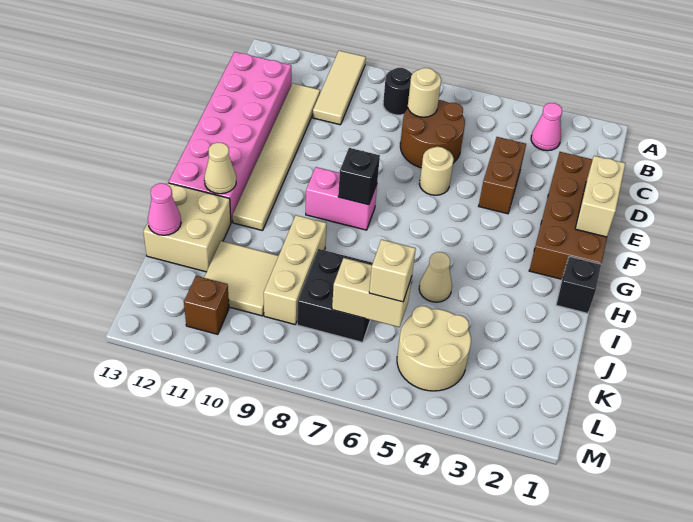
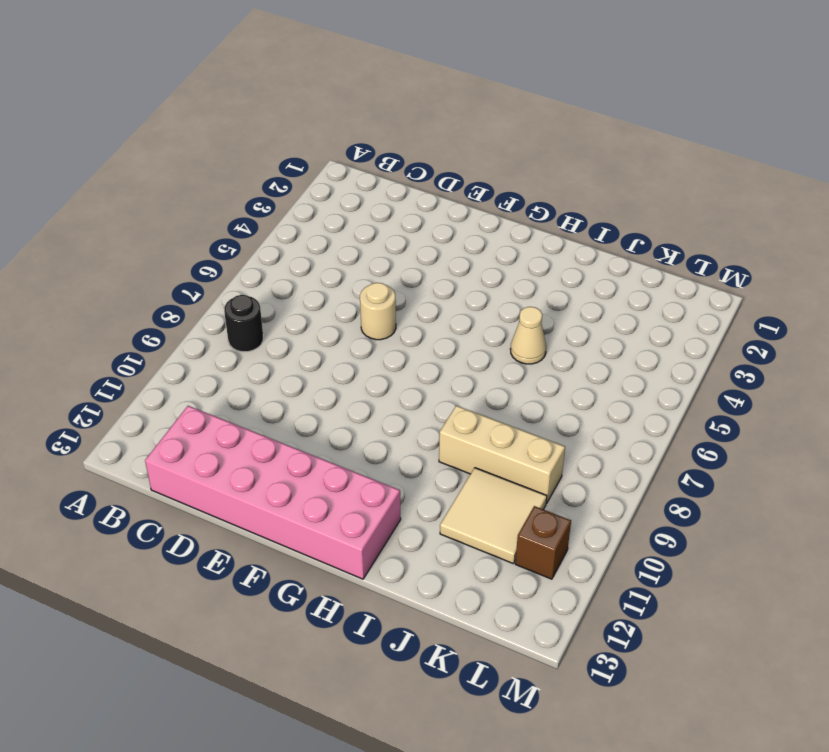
none -> tan 1x3 tile [313,51,366,125]
none -> pink 1x1 cone [531,103,562,151]
none -> brown 2x2 round brick [400,100,465,168]

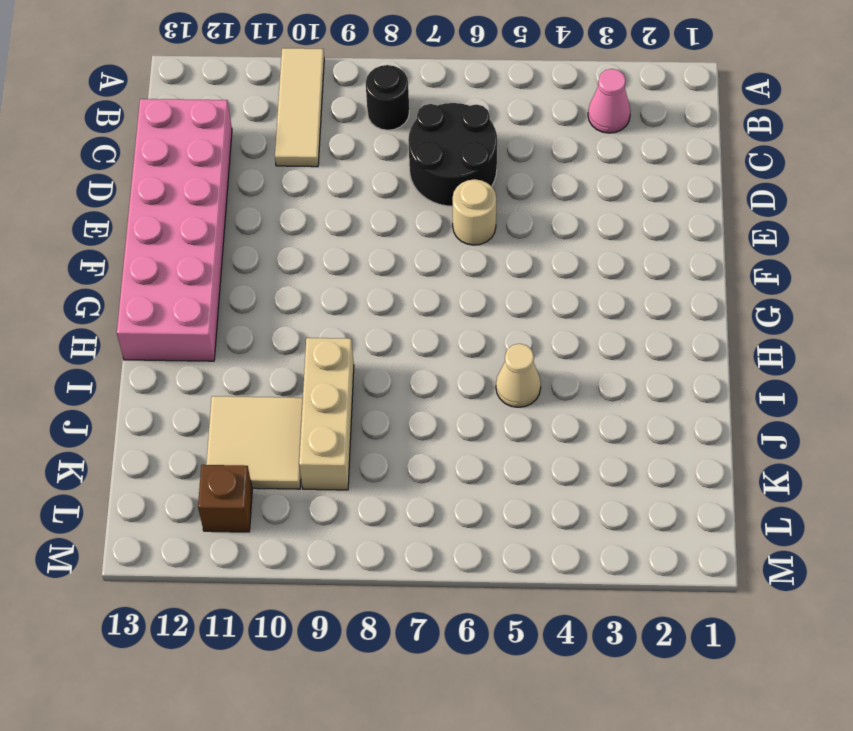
black 2x2 round brick [408,103,497,206] -> brown 2x2 round brick [400,100,465,168]
none -> tan 1x6 tile [233,83,320,231]
none -> brown 2x4 brick [529,152,607,279]
none -> brown 1x2 brick [479,137,526,214]

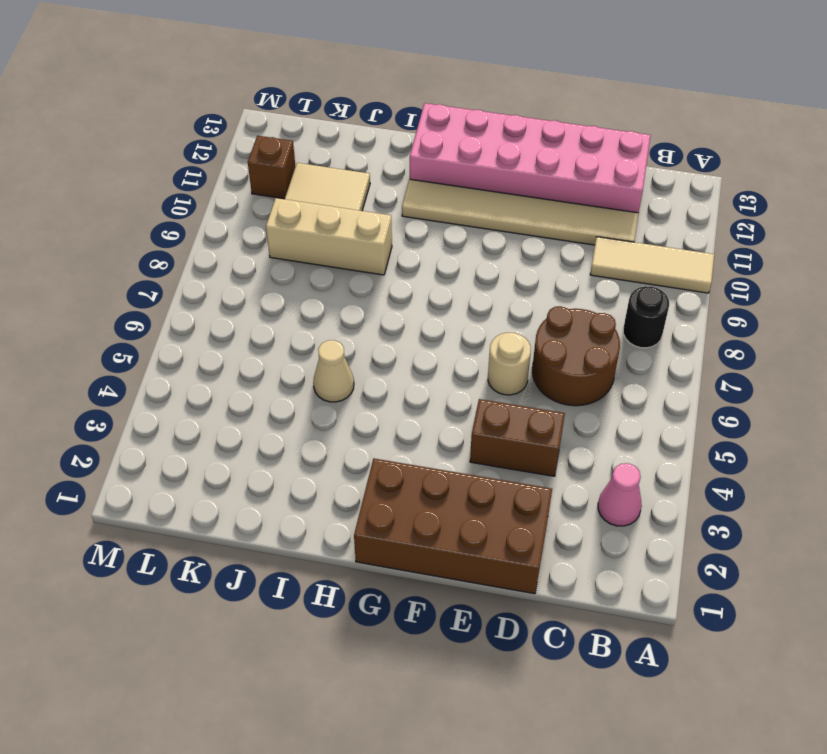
none -> pink 1x2 brick [306,167,377,230]
none -> black 1x1 brick [556,256,601,313]
none -> tan 2x2 brick [143,183,231,272]

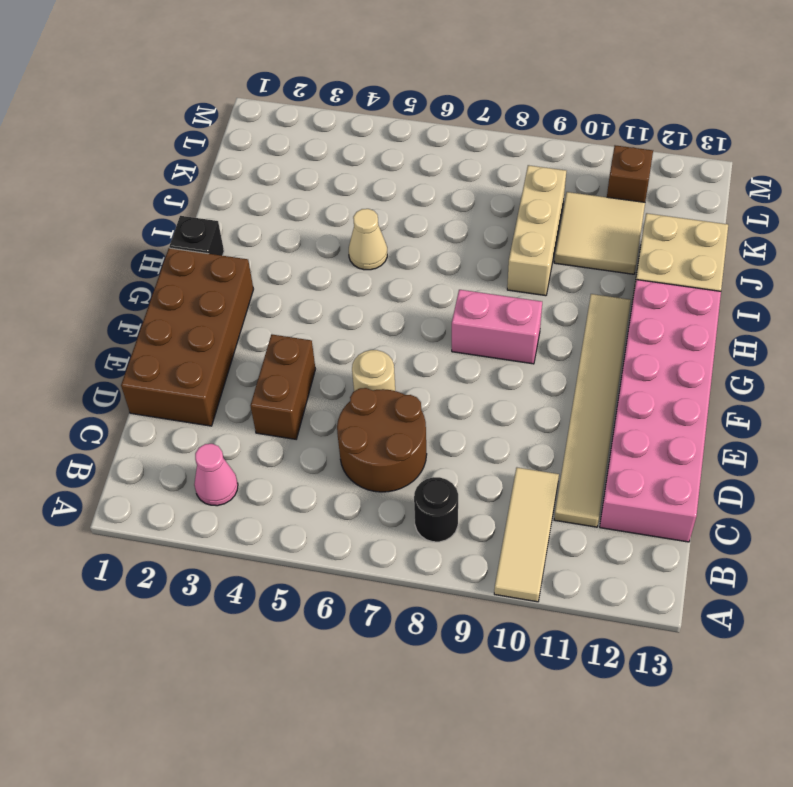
none -> black 2x2 brick [297,249,373,342]
none -> tan 2x2 round brick [397,306,471,391]
none -> tan 1x1 round brick [408,68,441,117]

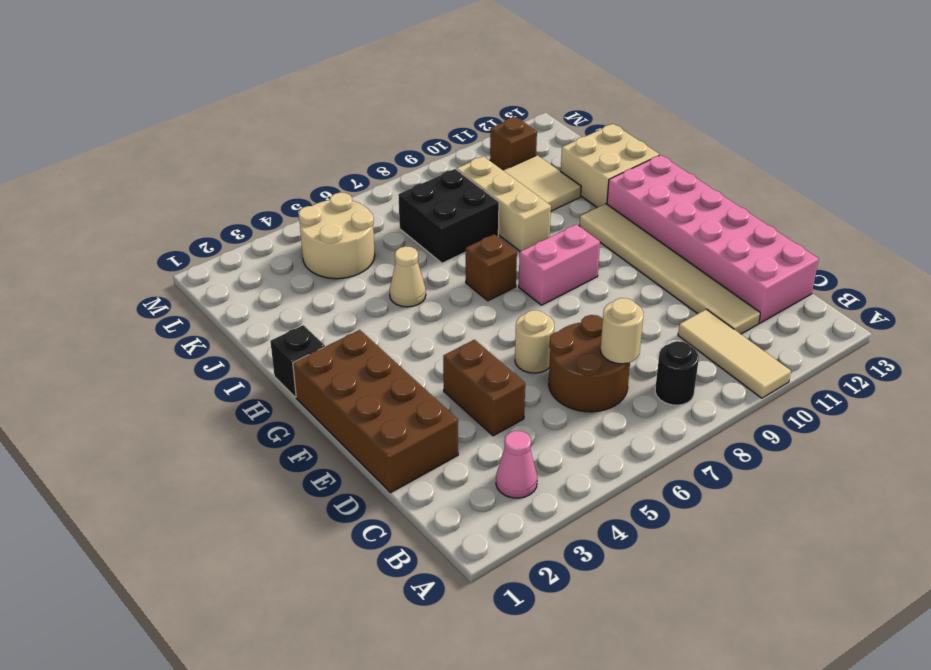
brown 1x1 brick [466,234,517,301] -> none
none -> tan 1x2 brick [575,156,625,237]
none -> black 1x1 brick [338,148,380,205]
none -> tan 1x1 cone [204,142,236,194]

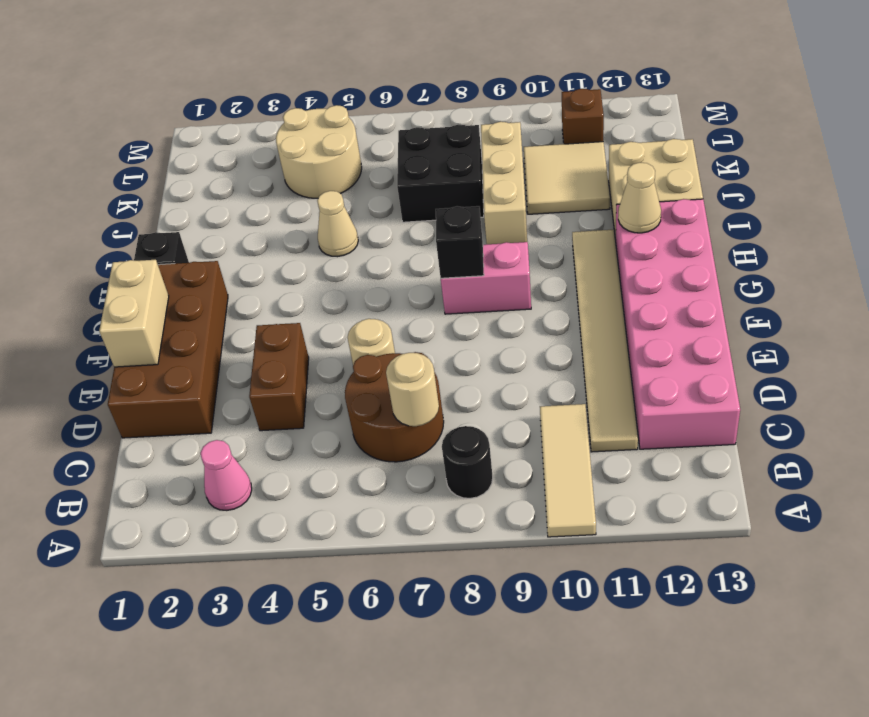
none -> pink 1x1 cone [148,183,181,235]
none -> tan 1x2 brick [332,258,412,327]
none -> tan 1x1 brick [369,239,416,302]

